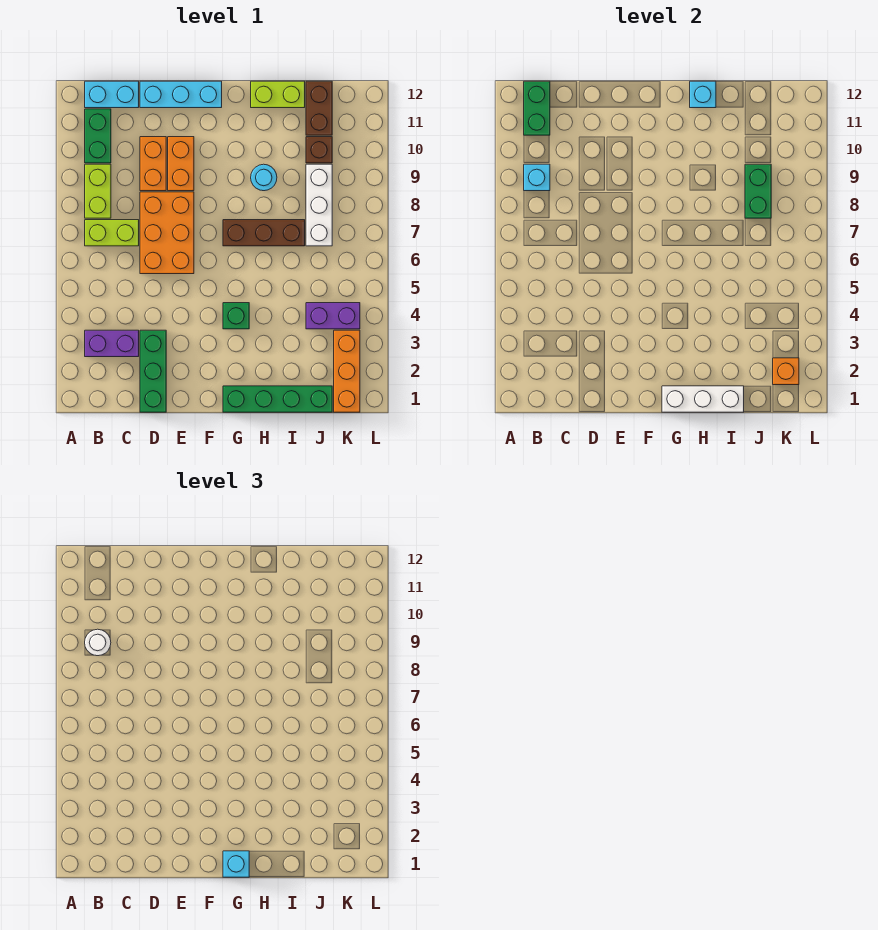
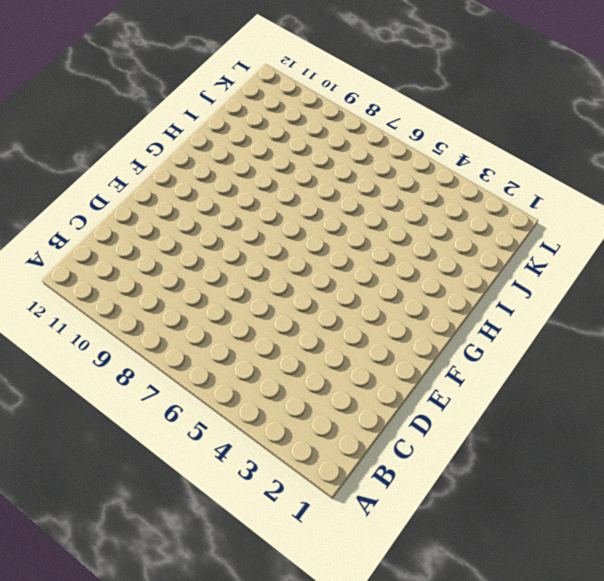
none -> purple 1x2 brick [85,330,139,357]
none -> lime 1x2 brick [85,220,139,246]
none -> lime 1x2 brick [85,164,111,218]

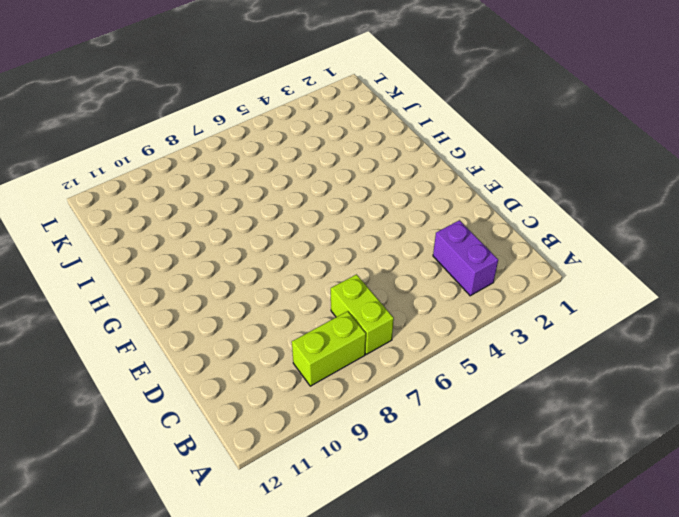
none -> green 1x2 brick [85,109,111,163]
none -> cyan 1x2 brick [85,81,139,108]
none -> green 1x3 brick [140,330,166,412]

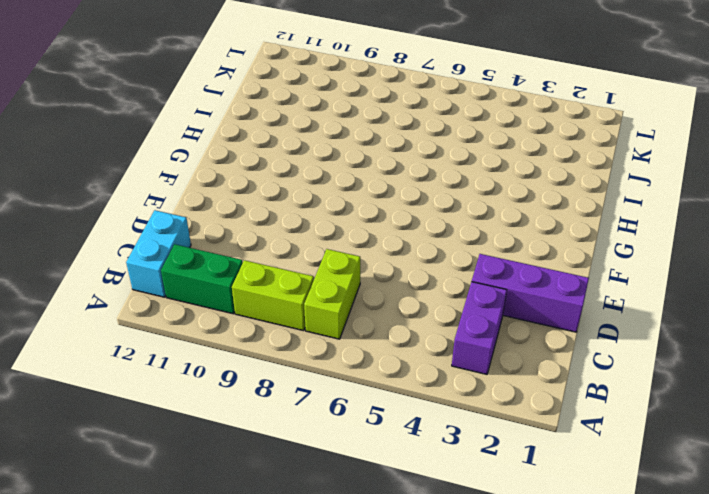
purple 1x3 brick [472,254,589,332] -> green 1x3 brick [140,330,166,412]
none -> orange 2x3 brick [140,192,194,274]
none -> orange 1x2 brick [140,137,166,191]
none -> cyan 1x3 brick [140,81,222,108]

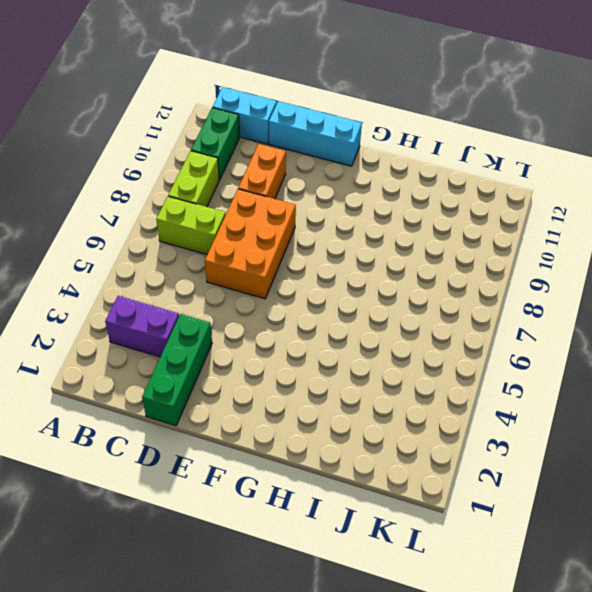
none -> orange 1x2 brick [168,137,194,191]
none -> green 1x4 brick [223,386,332,412]
none -> green 1x1 brick [223,303,249,329]

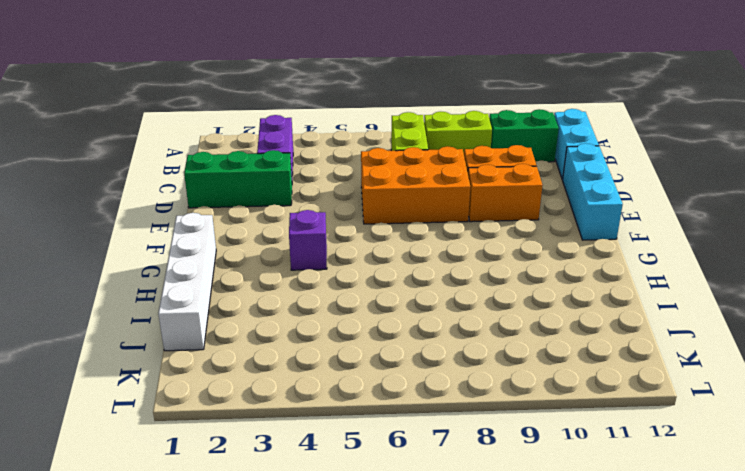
white 1x4 brick [158,213,216,351] -> green 1x4 brick [223,386,332,412]
purple 1x1 brick [289,210,327,270] -> green 1x1 brick [223,303,249,329]
none -> brown 1x3 brick [223,220,305,246]
none -> cyan 1x1 round brick [251,164,277,191]
none -> lime 1x2 brick [251,81,305,108]

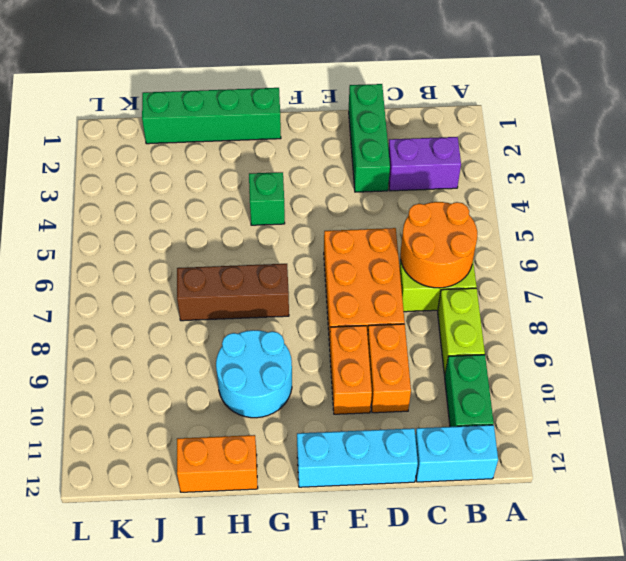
orange 2x2 round brick [400,202,477,288] -> none
cyan 2x2 round brick [216,330,292,418] -> cyan 1x1 round brick [251,164,277,191]
orange 1x2 brick [177,435,258,492] -> lime 1x2 brick [251,81,305,108]
none -> purple 1x2 brick [306,303,360,329]
none -> white 1x3 brick [306,164,332,246]
none -> brown 1x1 brick [306,137,332,163]

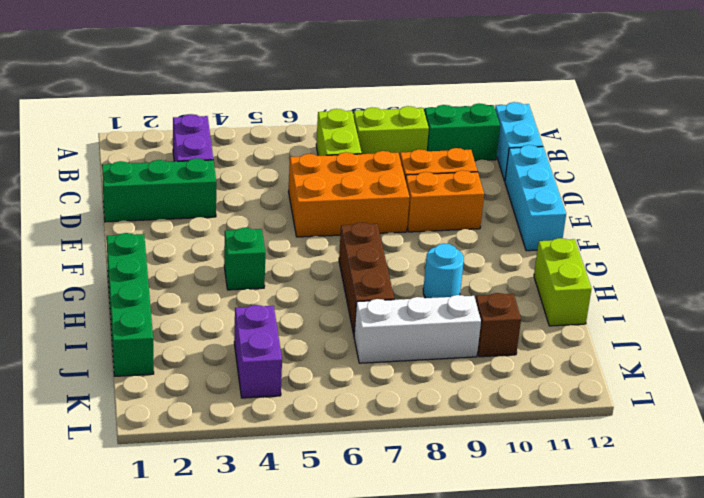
none -> brown 1x2 brick [306,81,332,135]
none -> orange 1x3 brick [334,330,360,412]
none -> cyan 1x1 brick [524,164,550,191]

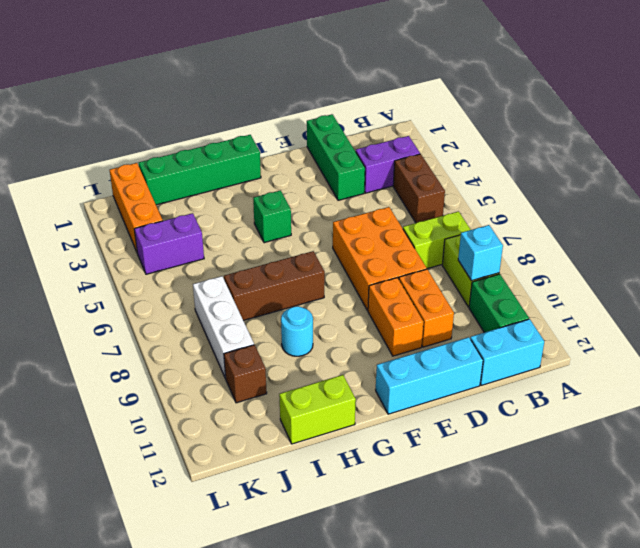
brown 1x2 brick [393,154,445,223] -> brown 1x2 brick moved to [306,81,332,135]
none -> green 1x2 brick [524,81,550,135]
none -> white 1x3 brick [662,386,744,412]
none -> cyan 1x1 brick [690,81,716,108]

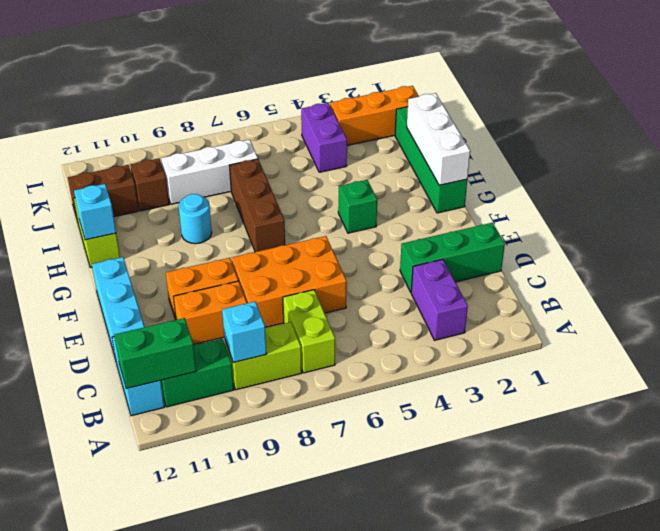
none -> green 1x2 brick [745,164,771,218]
none -> orange 1x1 brick [773,358,799,385]
none -> white 1x1 round brick [85,629,111,656]

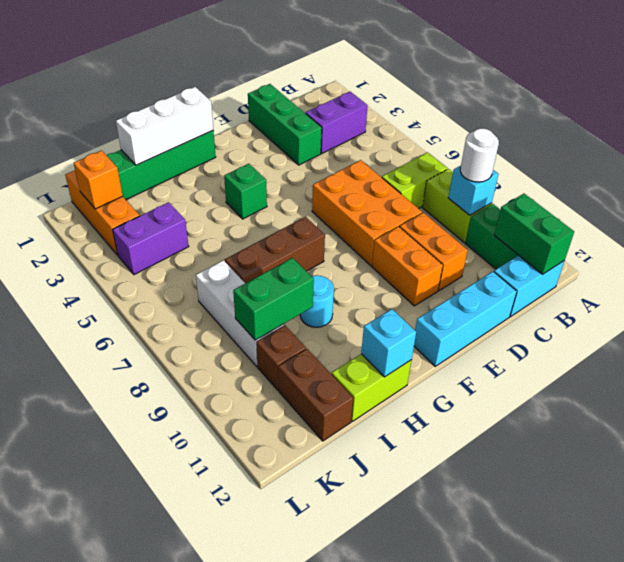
green 1x2 brick [233,258,314,340] -> green 1x2 brick turned to [745,164,771,218]
none -> cyan 1x1 brick [223,851,249,877]

